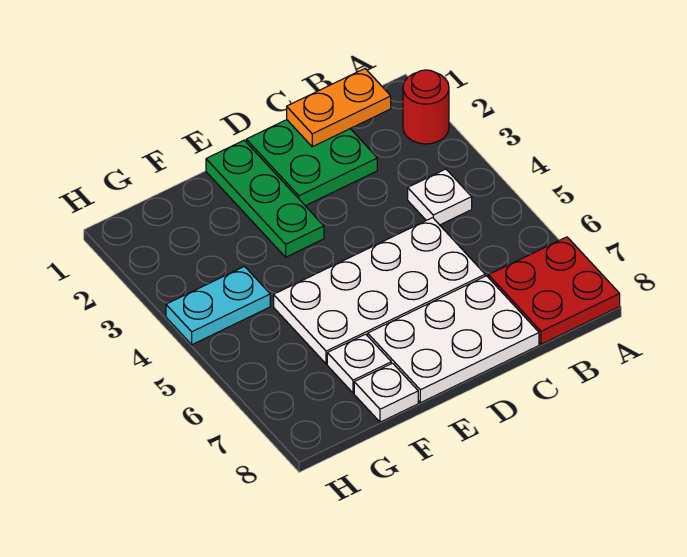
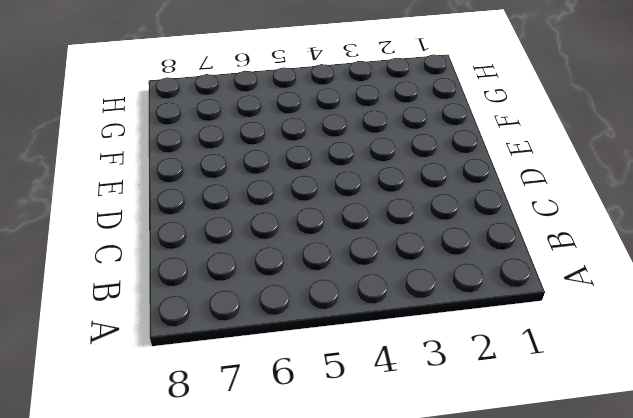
none -> red 1x1 round brick [403,70,449,144]
none -> red 2x2 plate [488,237,620,344]

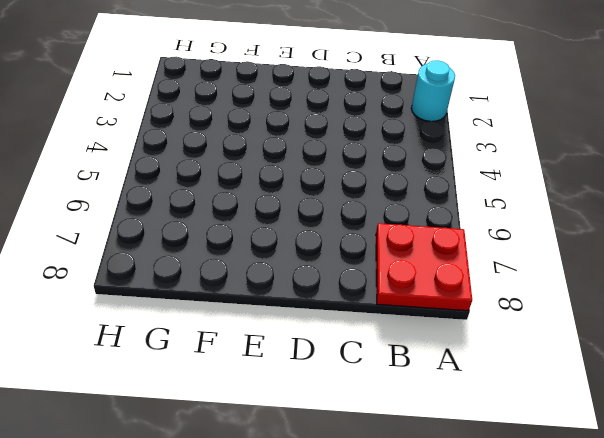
cyan 1x1 round brick [411,60,455,121] -> red 1x1 round brick [403,70,449,144]
none -> white 1x1 plate [408,169,472,225]
none -> green 2x2 plate [246,120,377,206]

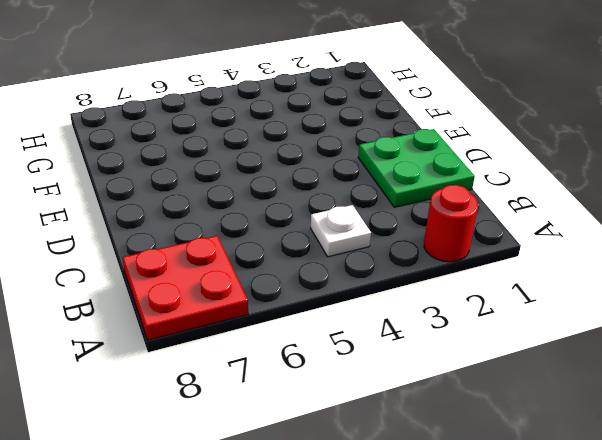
none -> white 2x4 plate [274,218,485,364]
none -> white 2x3 plate [368,276,539,403]

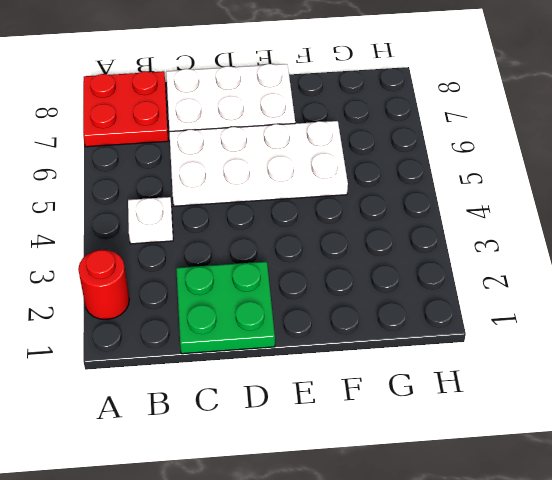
none -> green 1x3 plate [206,140,324,257]
none -> white 1x1 plate [327,334,391,393]

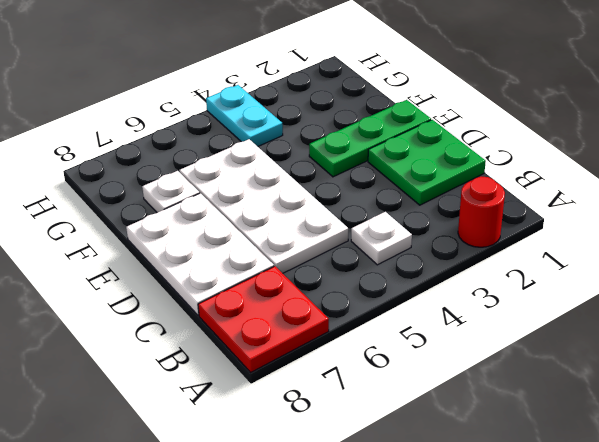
none -> white 1x1 plate [354,363,418,422]
none -> orange 1x2 plate [287,69,391,147]

